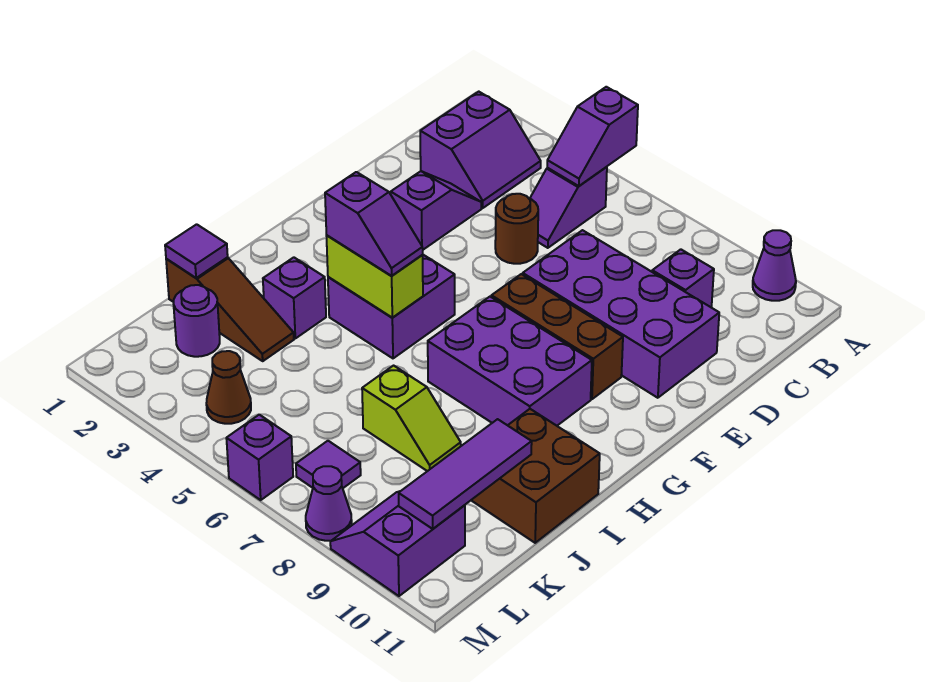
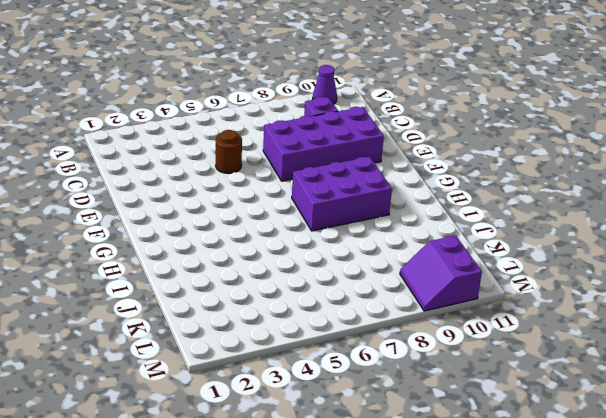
none -> purple 2x2 slope [420,92,541,208]
none -> purple 1x2 slope [530,167,607,248]
none -> purple 1x2 slope [391,171,481,250]

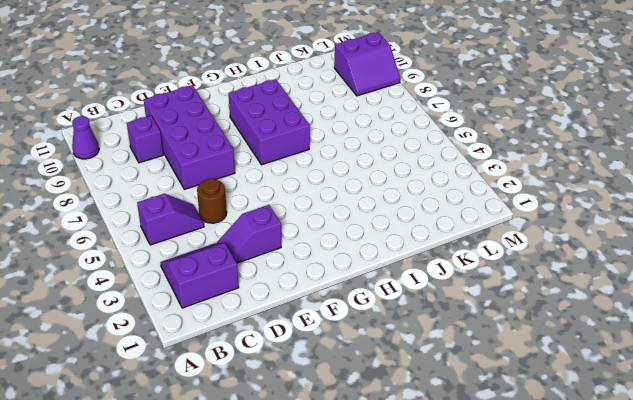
none -> brown 1x3 brick [491,274,623,399]
none -> purple 2x2 brick [328,255,455,358]
none -> purple 1x1 brick [263,257,326,338]

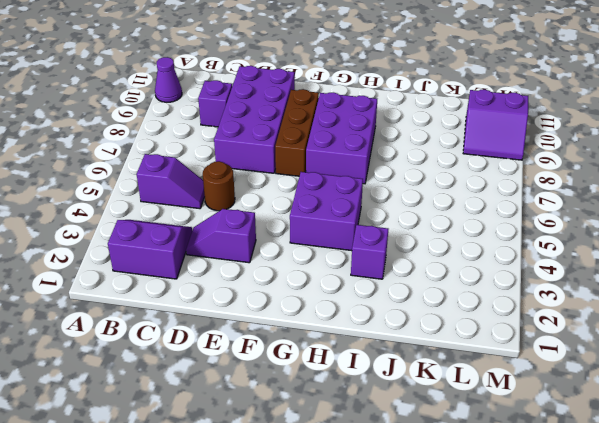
none -> brown 2x2 brick [471,409,600,543]
none -> brown 1x3 slope [166,257,294,361]
none -> lime 1x2 slope [362,366,461,471]

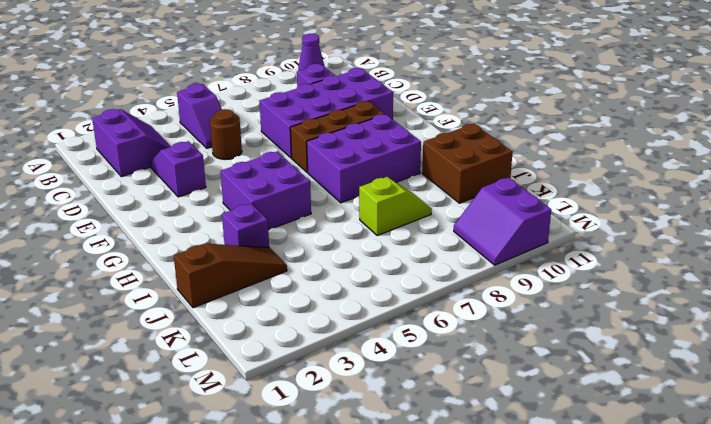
none -> purple 1x1 round brick [174,285,220,357]
none -> brown 1x1 cone [206,351,251,424]
none -> purple 1x1 tile [296,441,361,488]

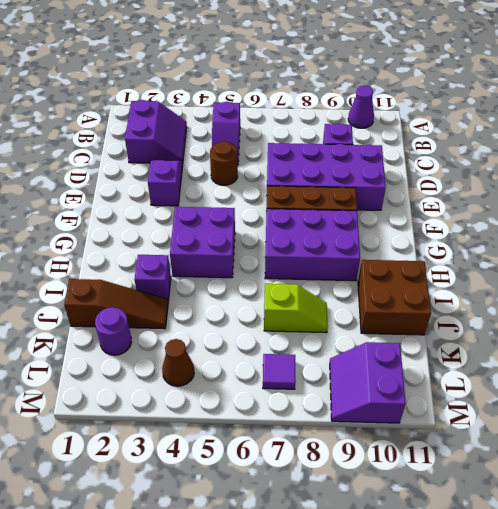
none -> purple 1x1 brick [226,415,293,500]
none -> purple 1x1 cone [306,466,352,541]
none -> purple 1x2 slope [547,87,638,186]

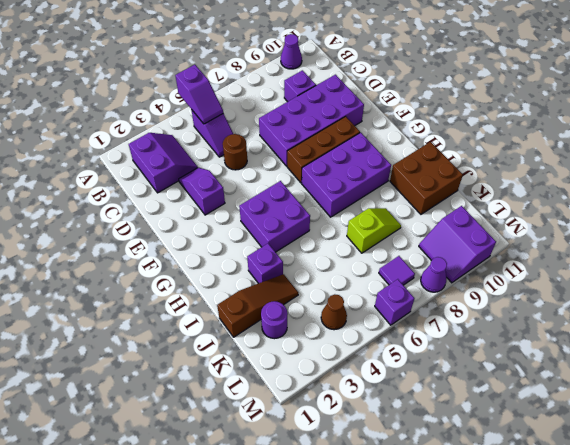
none -> lime 1x2 brick [327,236,423,318]
none -> purple 1x1 tile [165,224,228,278]
none -> purple 1x3 tile [399,419,532,529]

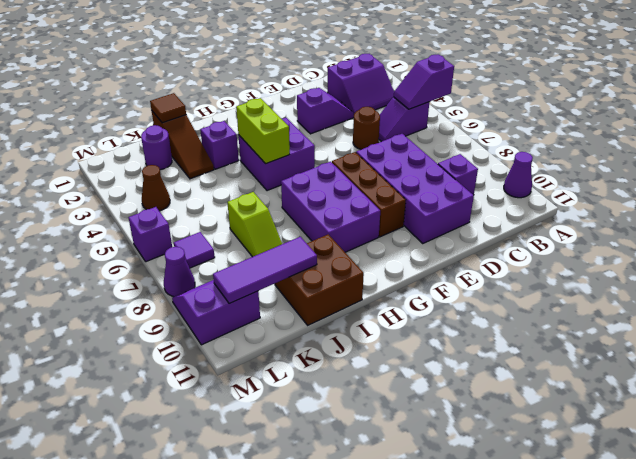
brown 1x1 tile [150,93,186,123] -> purple 1x1 tile [165,224,228,278]
none -> purple 1x2 slope [325,172,423,276]

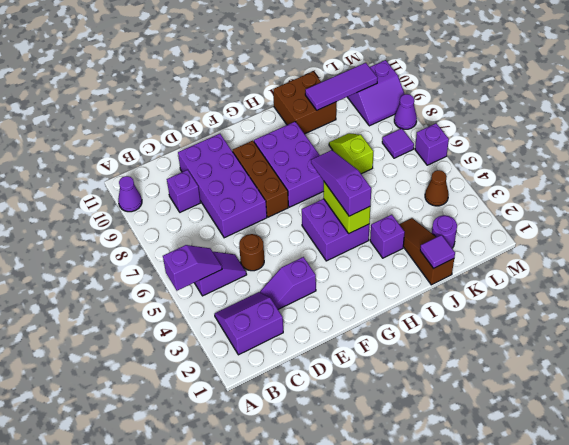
purple 1x3 slope [311,150,371,216] -> purple 1x2 slope [325,172,423,276]

